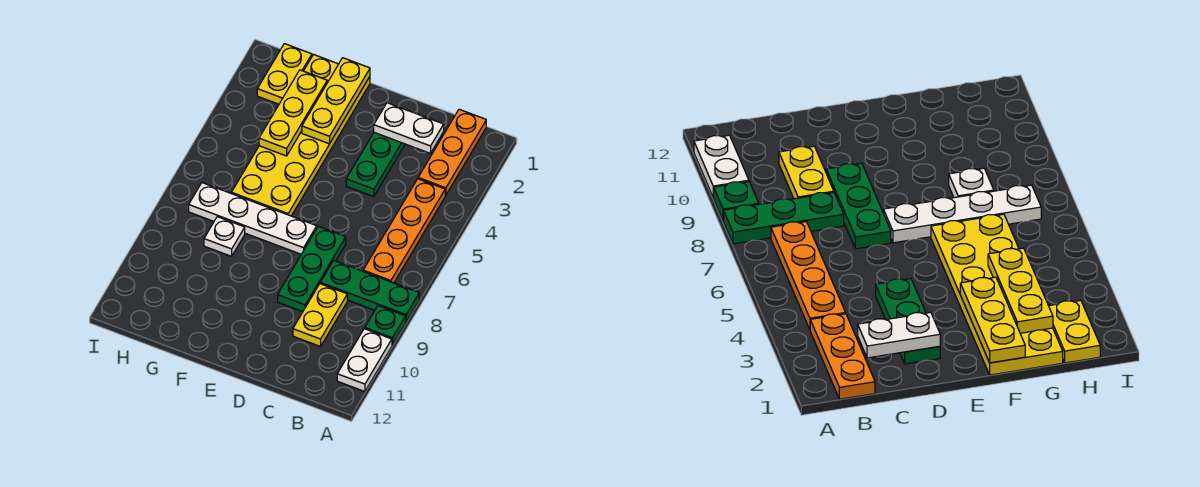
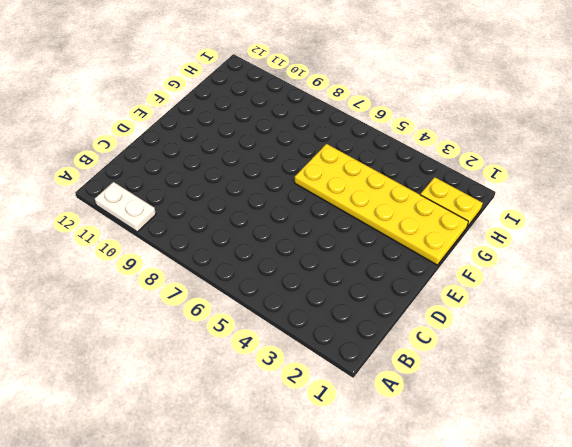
none -> green 1x3 plate [320,261,419,322]
none -> green 1x1 plate [365,306,406,345]
none -> orange 1x3 plate [418,109,486,195]

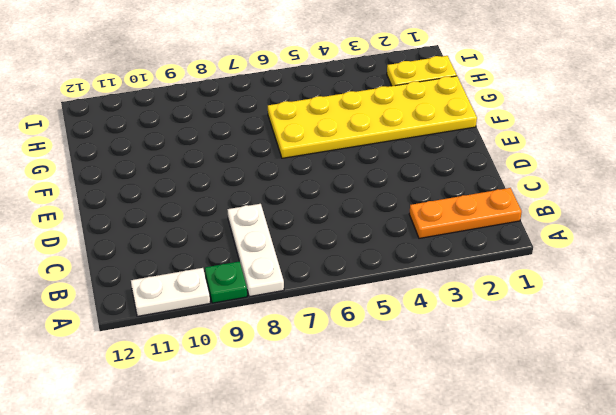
white 1x3 plate [227,204,284,297] -> green 1x3 plate [320,261,419,322]
none -> orange 1x4 plate [363,179,445,283]
none -> yellow 1x2 plate [293,284,347,347]
none -> green 1x3 plate [346,133,405,197]

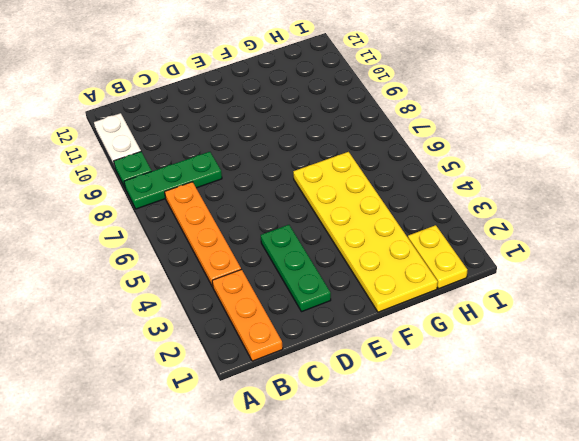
none -> yellow 1x2 plate [293,284,347,347]
none -> green 1x3 plate [278,226,346,312]
none -> white 1x4 plate [189,183,317,254]

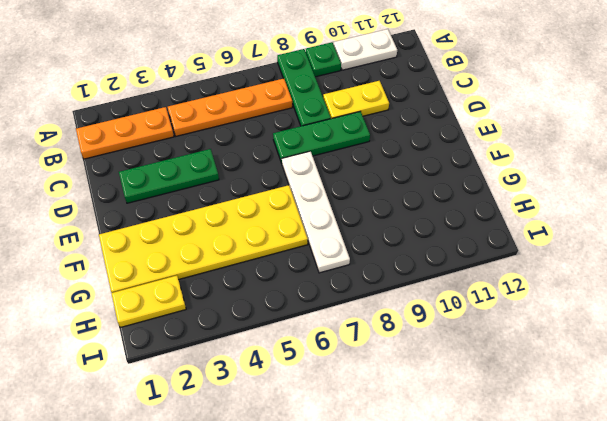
none -> white 1x1 plate [204,217,245,256]
none -> white 1x2 plate [374,103,444,153]
none -> yellow 1x3 plate [302,58,370,144]

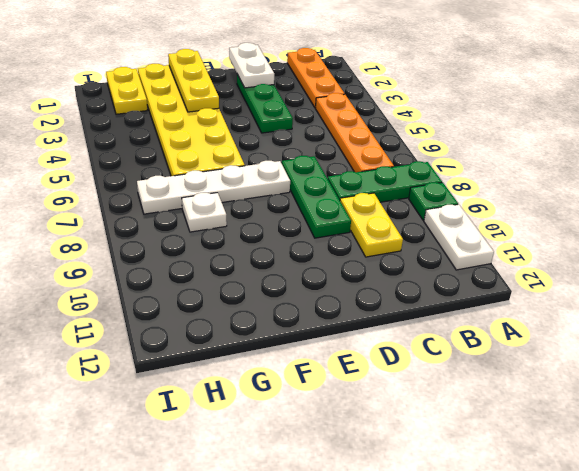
white 1x2 plate [229,43,274,88] -> white 1x2 plate turned to [374,103,444,153]
none -> yellow 1x3 plate [259,70,327,156]

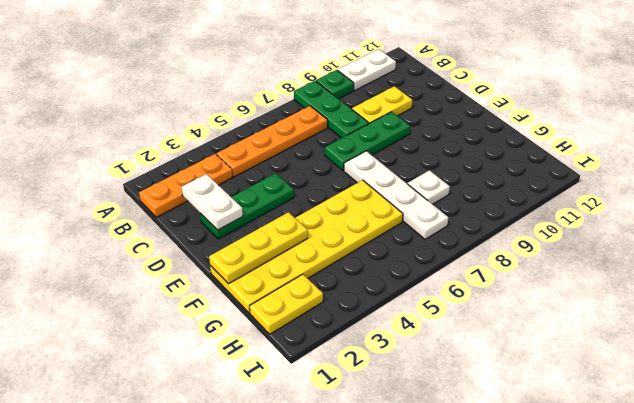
none -> yellow 1x3 plate [259,70,327,156]

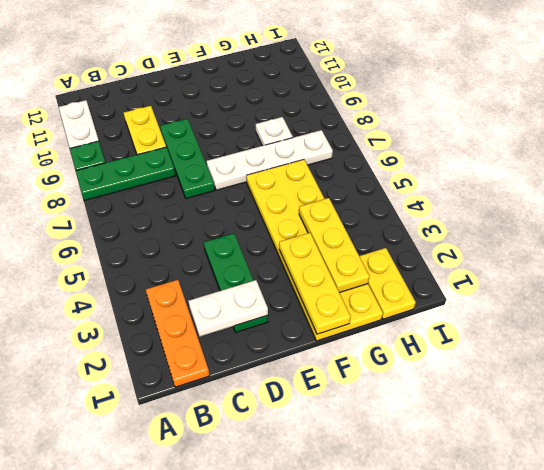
none -> orange 1x4 plate [363,179,445,283]

